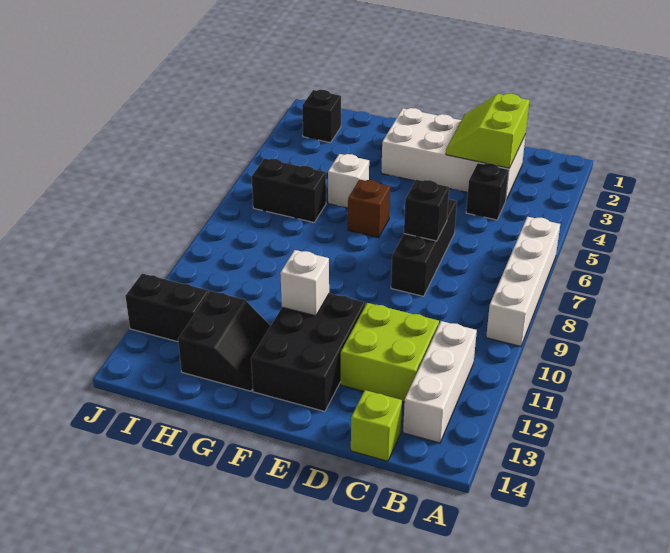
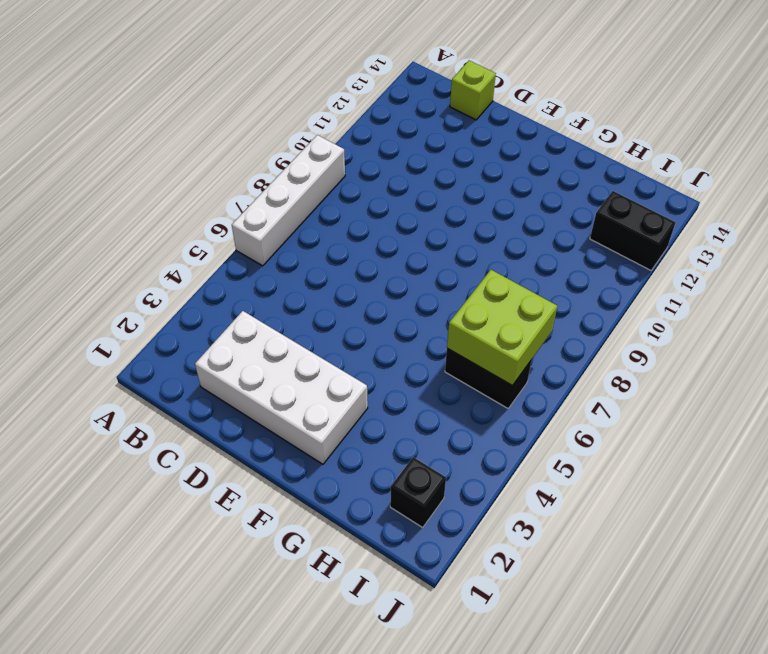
lime 2x2 brick [447,270,557,386] -> lime 2x2 brick moved to [341,303,439,402]
none -> white 1x3 brick [403,321,477,443]
none -> black 1x1 brick [466,163,509,220]
none -> black 1x3 brick [391,199,457,296]

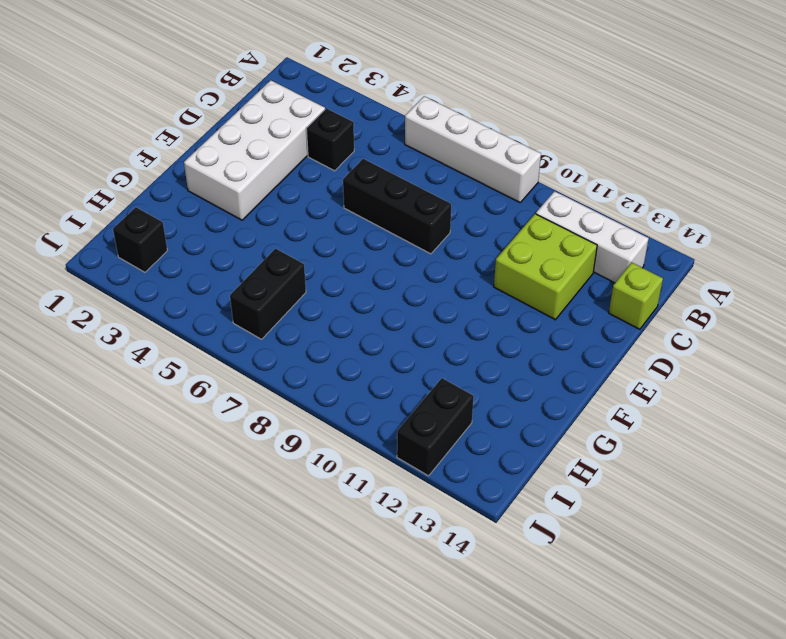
none -> black 2x3 brick [251,293,365,411]
none -> brown 1x1 brick [348,179,390,237]
none -> white 1x1 brick [328,154,369,208]

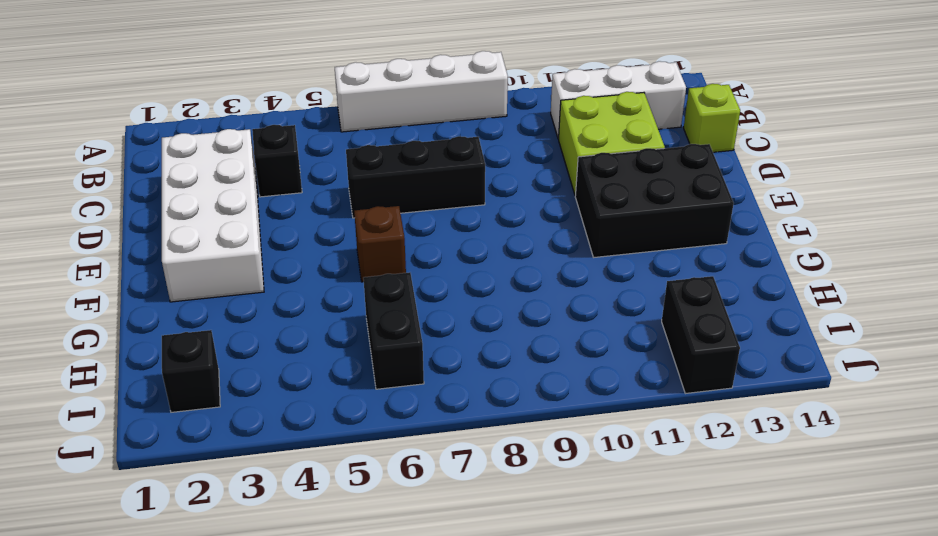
none -> white 1x1 brick [328,154,369,208]
none -> black 2x2 slope [178,291,270,391]
none -> lime 2x2 slope [446,94,530,168]

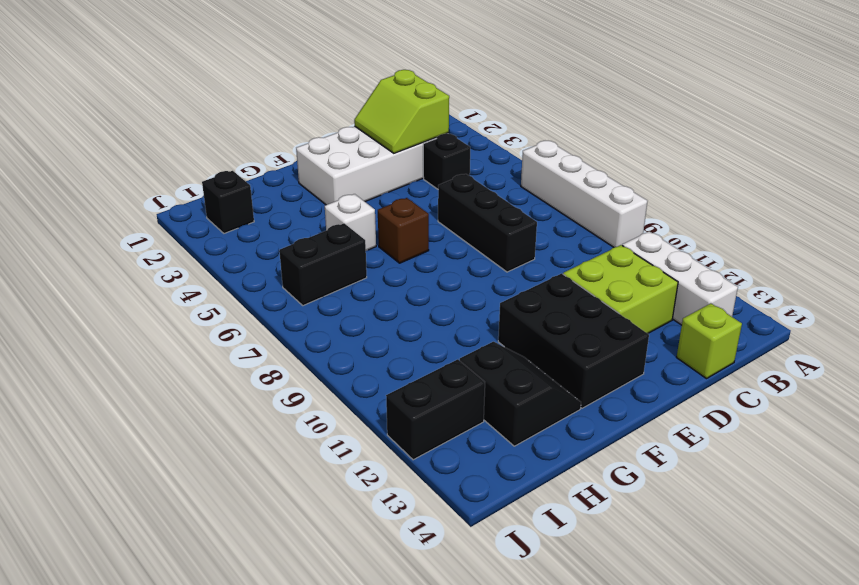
none -> black 1x1 brick [404,180,449,241]
none -> white 1x1 brick [280,250,329,316]

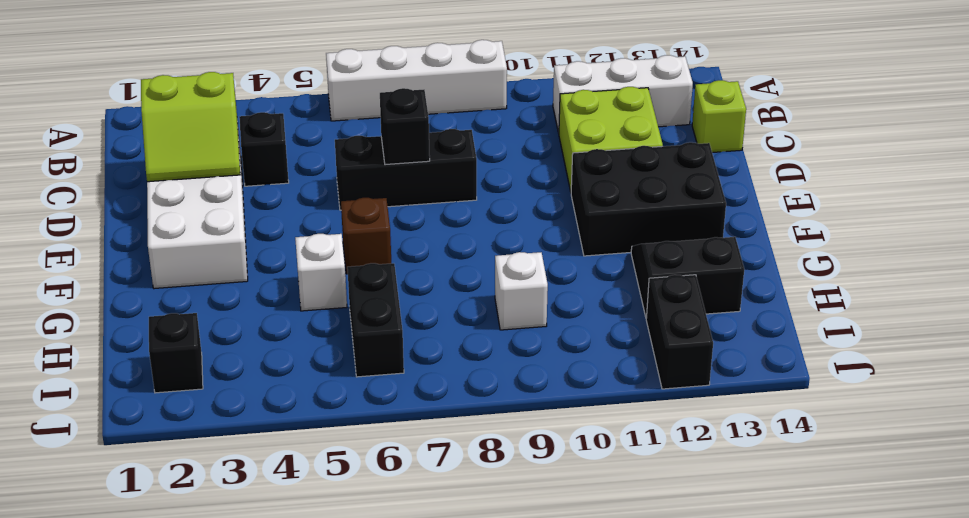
white 1x1 brick [495,252,548,330] -> white 1x1 brick moved to [280,250,329,316]

